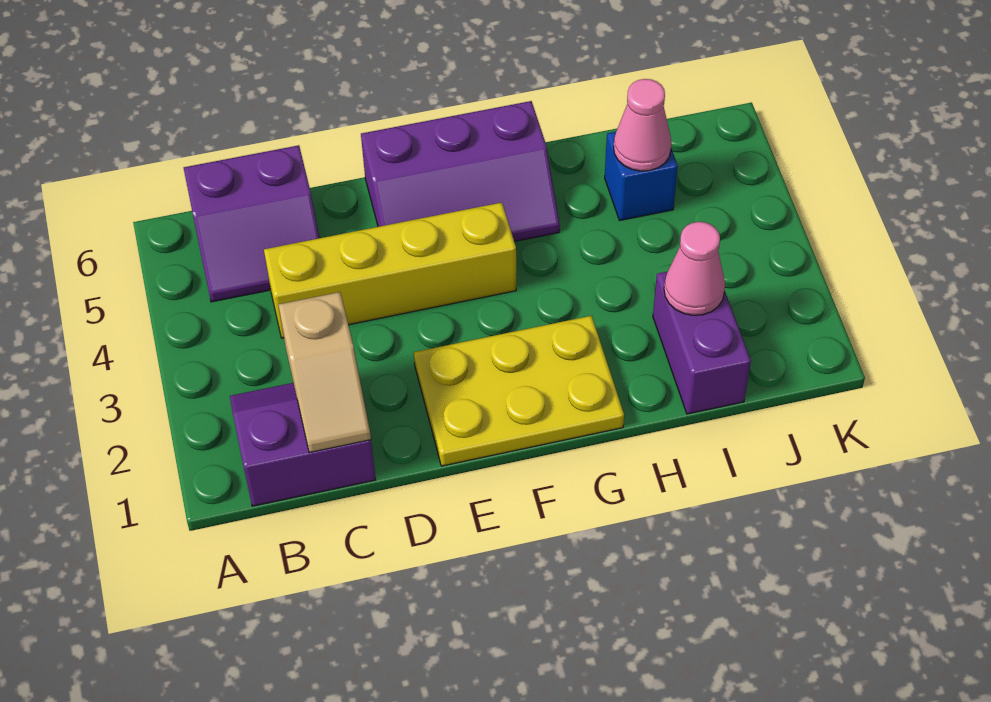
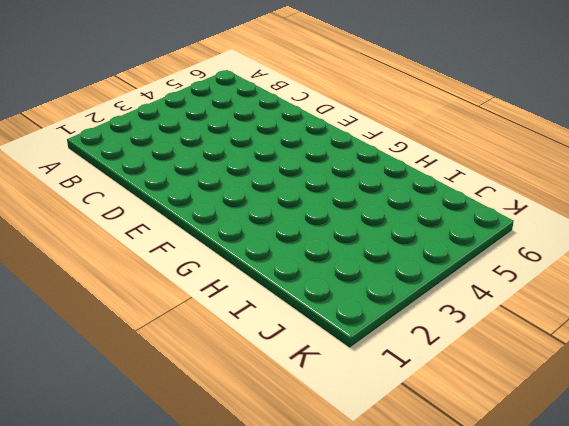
none -> purple 2x2 slope [230,383,376,506]
none -> purple 2x2 slope [184,145,319,302]

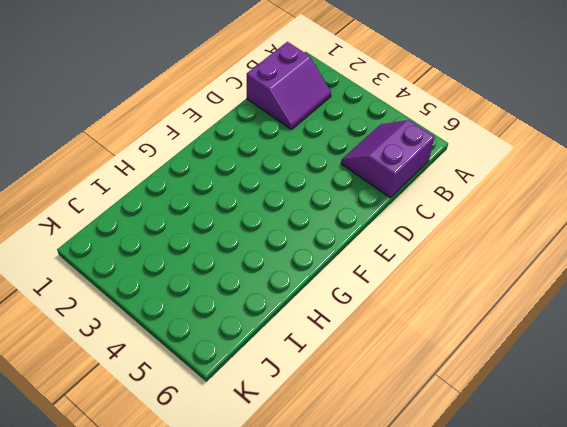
none -> yellow 1x4 brick [264,203,516,338]
none -> yellow 2x3 plate [414,316,624,466]

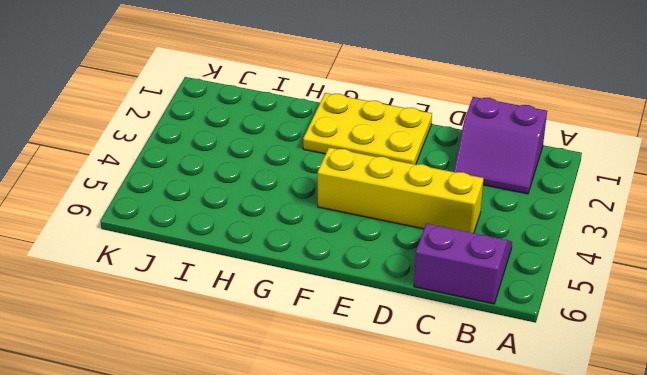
none -> purple 2x3 slope [361,101,560,242]
none -> purple 1x2 brick [653,272,751,414]

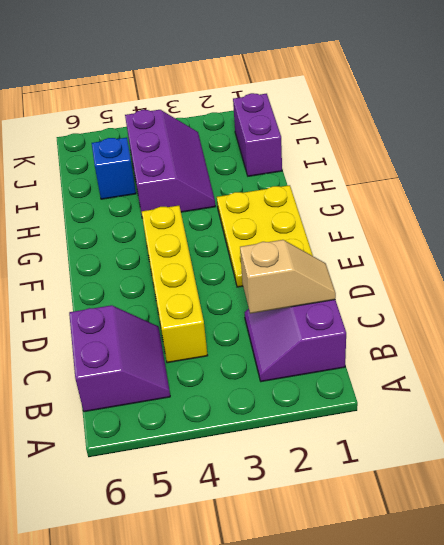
purple 2x3 slope [125,110,215,218] -> purple 2x3 slope moved to [361,101,560,242]
purple 1x2 brick [233,93,282,176] -> purple 1x2 brick turned to [653,272,751,414]
none -> pink 1x1 cone [664,222,725,315]
none -> pink 1x1 cone [614,79,672,171]

